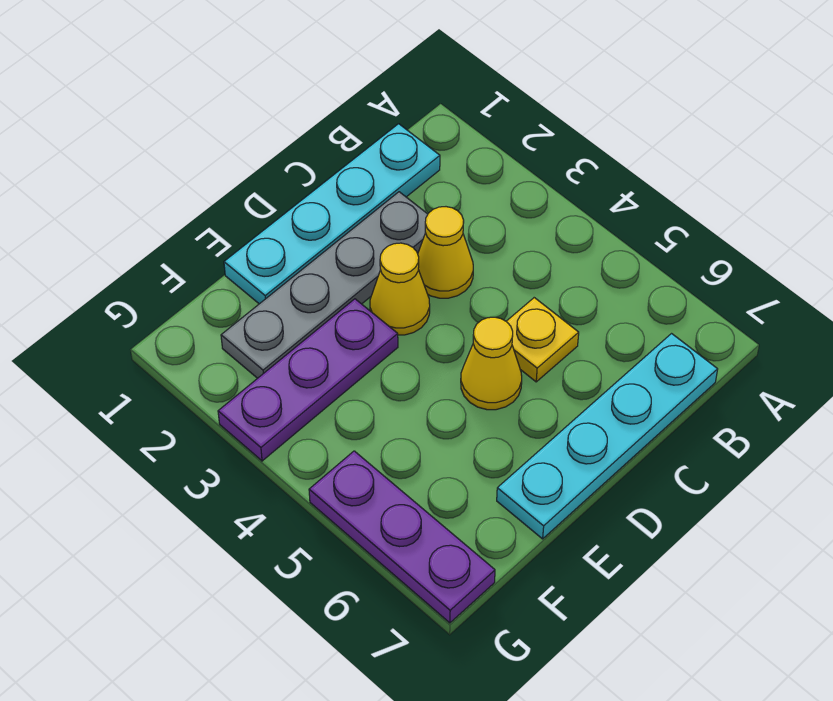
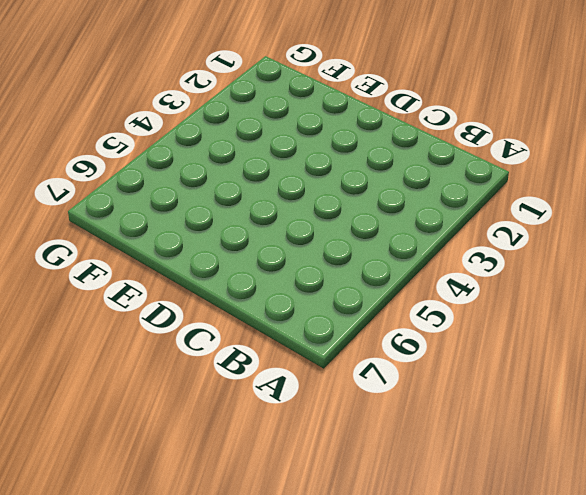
none -> cyan 1x4 plate [224,124,440,304]
none -> cyan 1x4 plate [497,334,718,539]

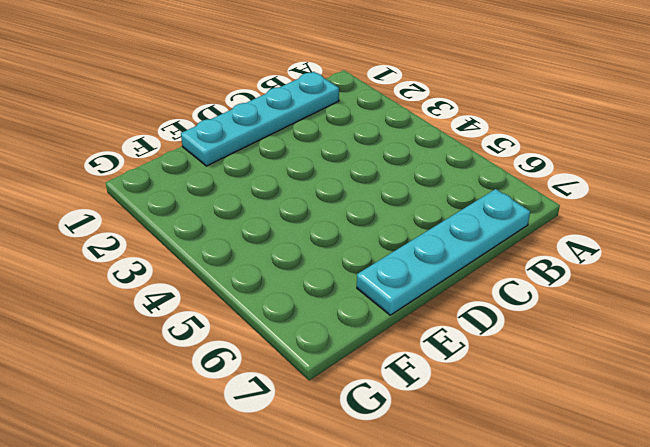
none -> grey 1x4 plate [221,192,428,378]
none -> yellow 1x1 cone [418,207,473,298]

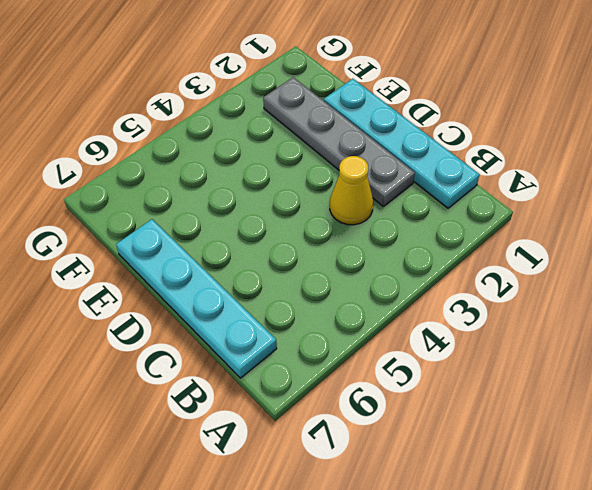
none -> yellow 1x1 plate [506,298,579,382]
none -> yellow 1x1 cone [370,243,430,335]

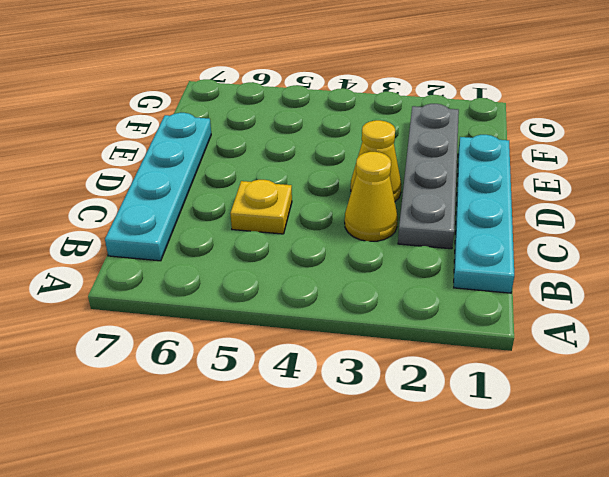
none -> yellow 1x1 cone [461,317,522,410]
none -> purple 1x3 plate [218,299,398,461]

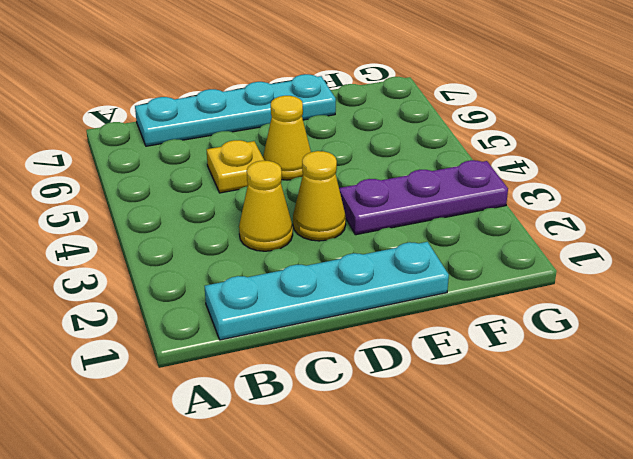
none -> grey 1x4 plate [221,192,428,378]
none -> purple 1x3 plate [309,451,495,623]

